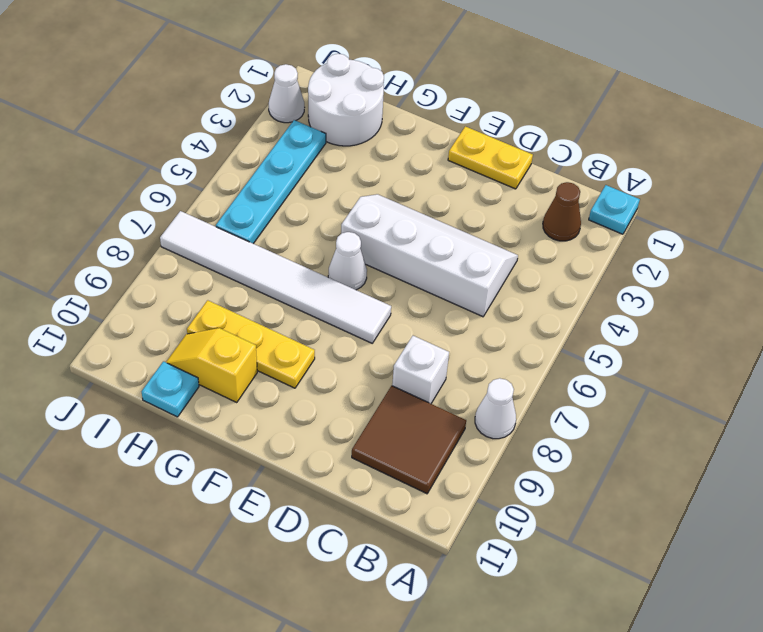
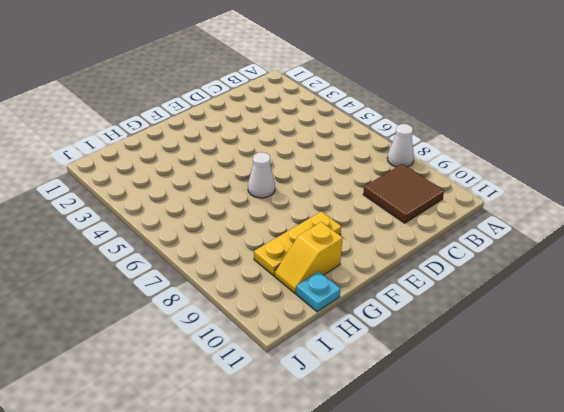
none -> cyan 1x1 plate [589,185,640,234]
none -> brown 1x1 cone [543,182,581,241]
none -> white 2x4 slope [341,194,518,317]

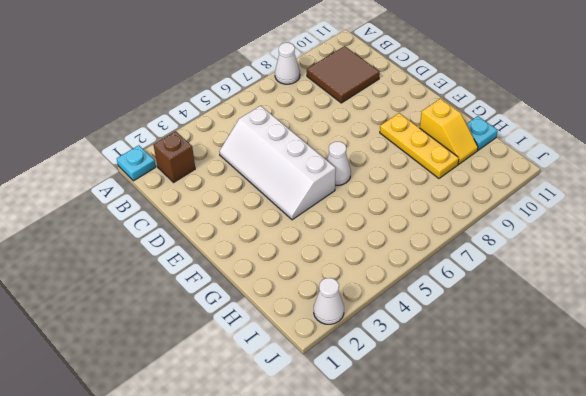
brown 1x1 brick [153,131,195,182] -> brown 1x1 cone [543,182,581,241]
none -> white 1x1 brick [392,336,449,404]
none -> yellow 1x2 plate [448,126,533,189]
none -> white 1x6 tile [160,211,391,343]

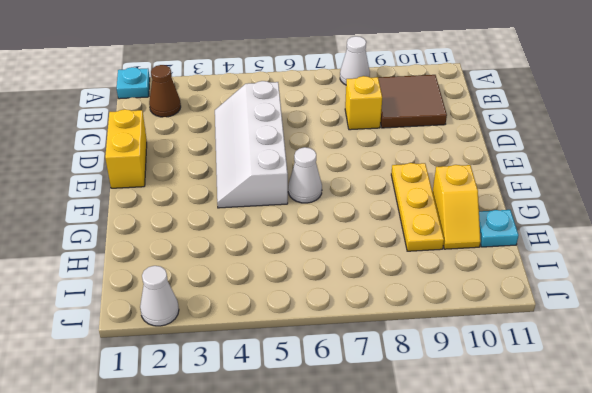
yellow 1x1 brick [345,76,382,130] -> white 1x1 brick [392,336,449,404]
yellow 1x2 brick [105,109,147,188] -> yellow 1x2 plate [448,126,533,189]
none -> white 1x6 tile [160,211,391,343]
none -> white 2x2 round brick [308,54,384,146]
none -> cyan 1x4 plate [216,120,326,244]

